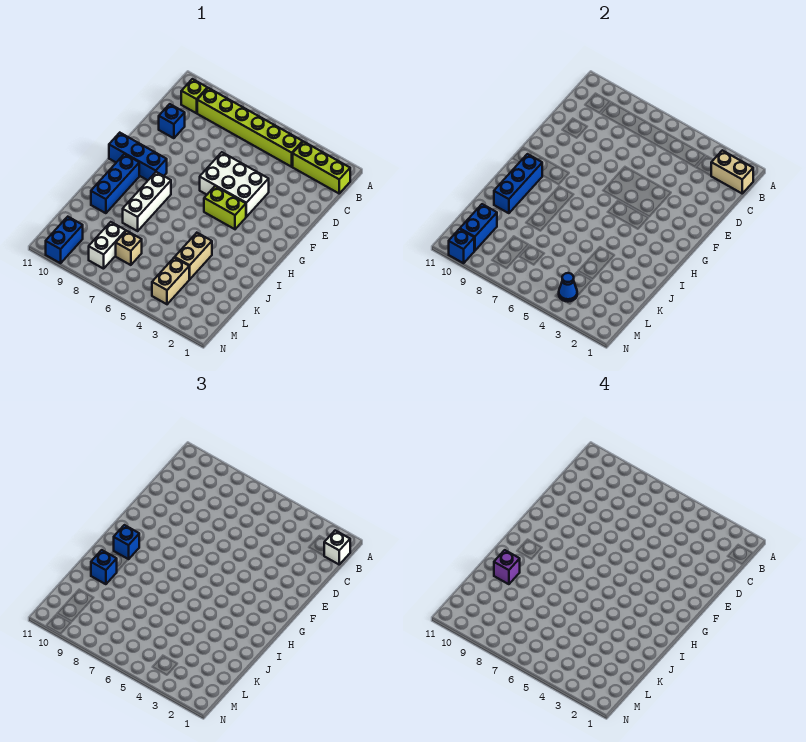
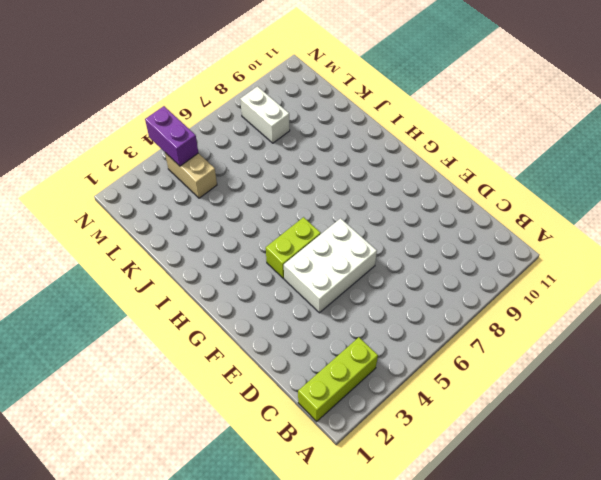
purple 1x2 brick [145,106,198,166] -> blue 1x1 cone [559,273,577,302]
none -> lime 1x6 brick [197,88,303,167]
none -> lime 1x1 brick [181,79,207,113]
none -> blue 1x1 brick [159,104,185,138]

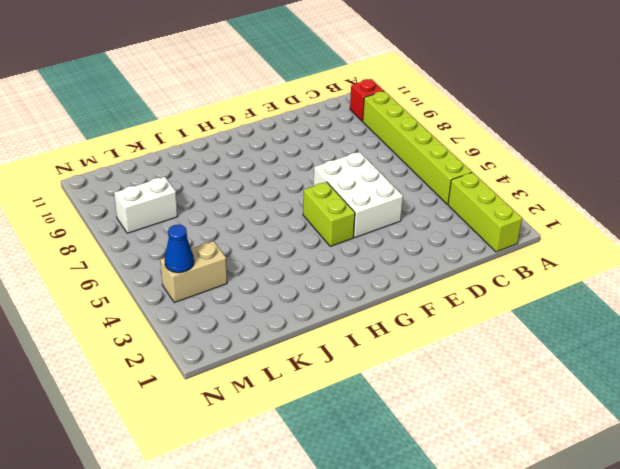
red 1x1 brick [350,79,384,121] -> lime 1x1 brick [181,79,207,113]
none -> blue 1x1 brick [159,104,185,138]
none -> blue 1x3 brick [109,133,167,180]
none -> white 1x3 brick [123,172,171,231]

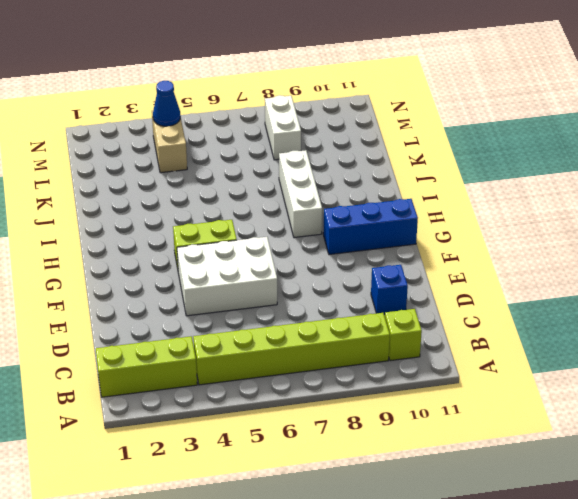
none -> blue 1x3 brick [91,154,139,213]
none -> tan 1x2 brick [175,233,212,279]
none -> tan 1x1 brick [116,231,142,265]

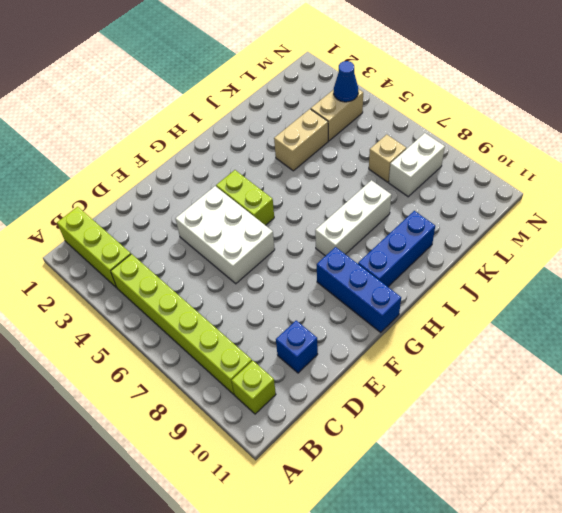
none -> blue 1x2 brick [46,217,83,263]
none -> tan 1x2 brick [711,150,753,193]
none -> blue 1x3 brick [494,154,542,213]

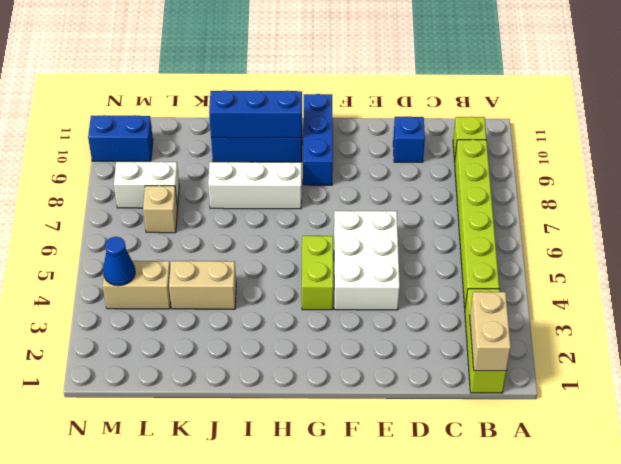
none -> blue 1x2 brick [460,204,497,251]
none -> blue 1x1 brick [449,229,474,263]
none -> white 1x1 brick [324,530,350,564]

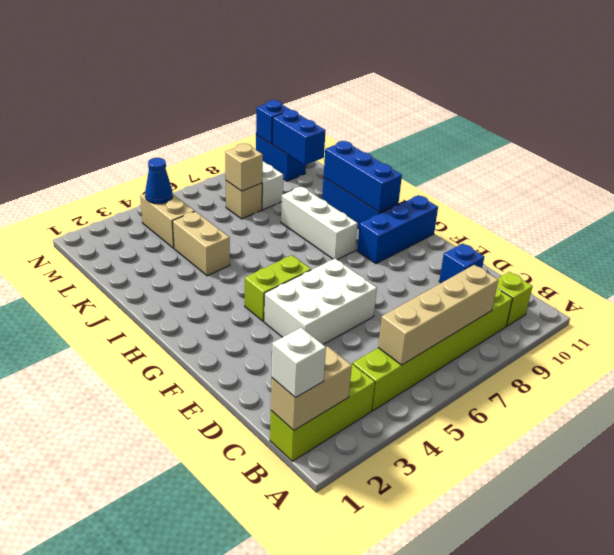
tan 1x4 brick [378,265,498,365] -> none
tan 1x1 brick [225,144,263,191] -> none
none -> blue 1x1 brick [114,525,139,559]
none -> blue 1x1 brick [91,550,117,584]
none -> purple 1x1 brick [494,550,520,584]

